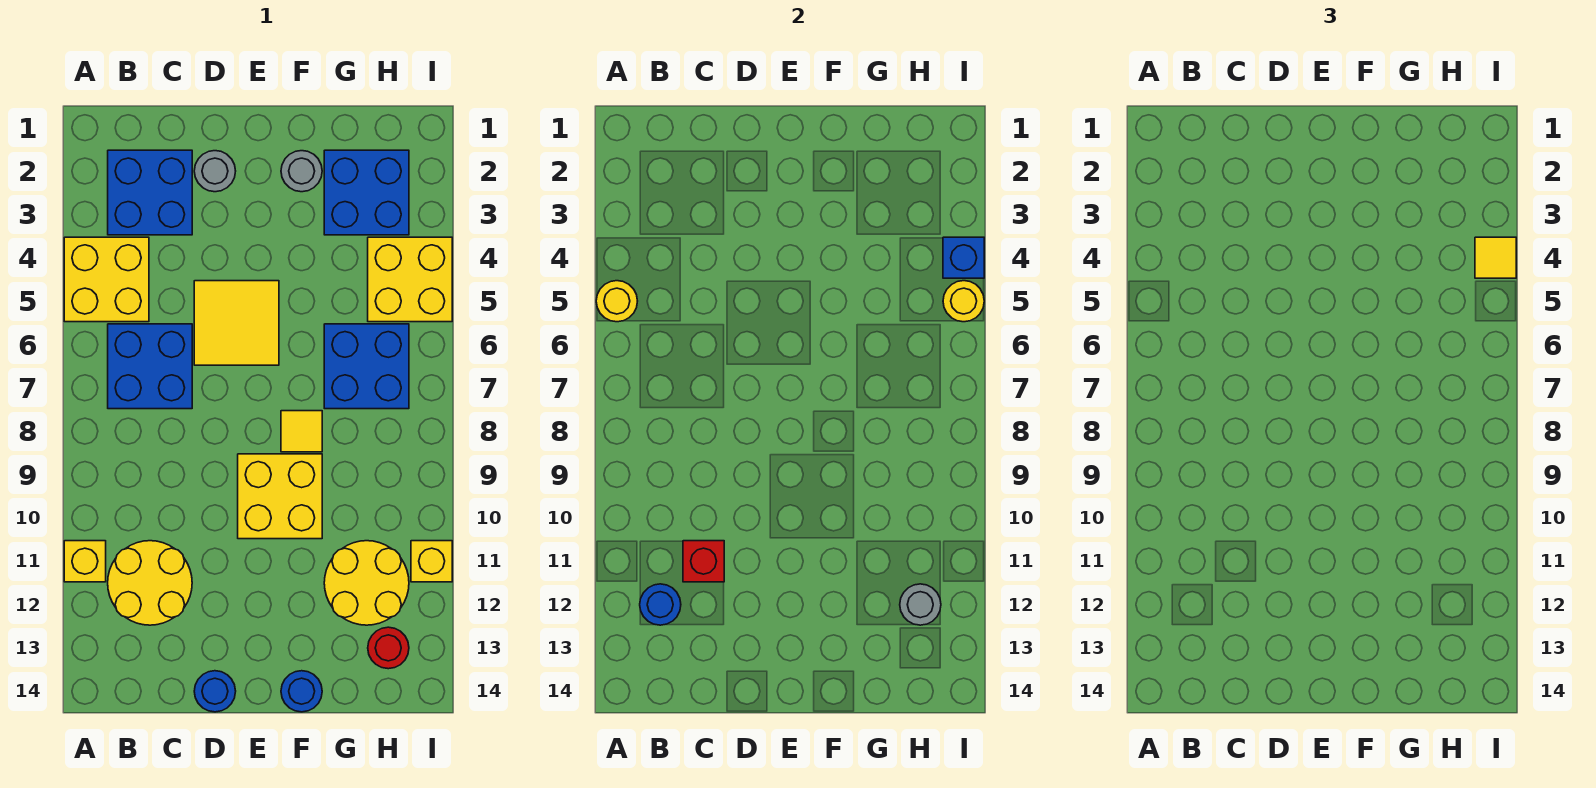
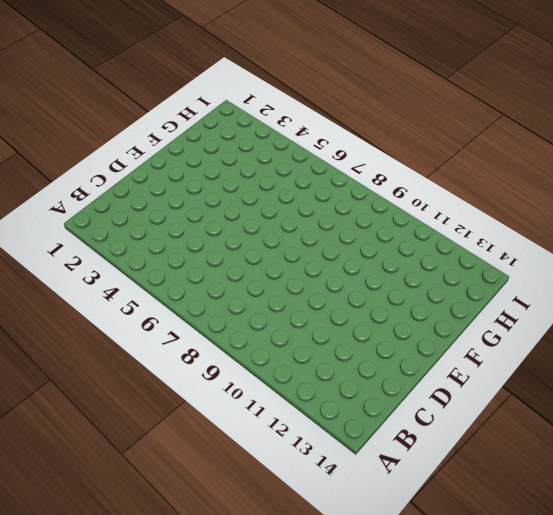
none -> yellow 2x2 brick [64,237,149,322]
none -> yellow 1x1 brick [64,541,106,582]
none -> blue 2x2 brick [108,150,192,235]

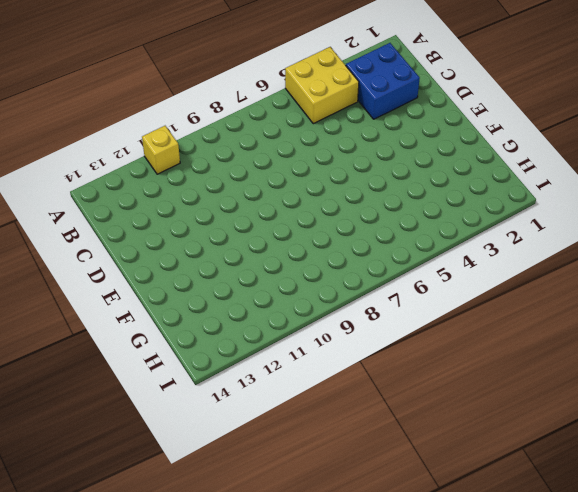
none -> blue 2x2 brick [108,324,192,409]
none -> yellow 2x2 round brick [108,541,192,625]
none -> grey 1x1 round brick [194,151,236,192]

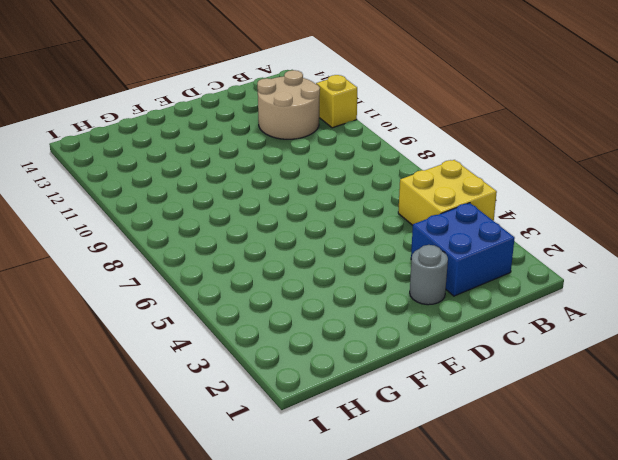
tan 2x2 round brick [257,70,320,139] -> yellow 2x2 round brick [108,541,192,625]
none -> blue 2x2 brick [108,324,192,409]
none -> yellow 2x2 tile [194,281,279,365]
none -> blue 1x1 round brick [194,671,236,712]

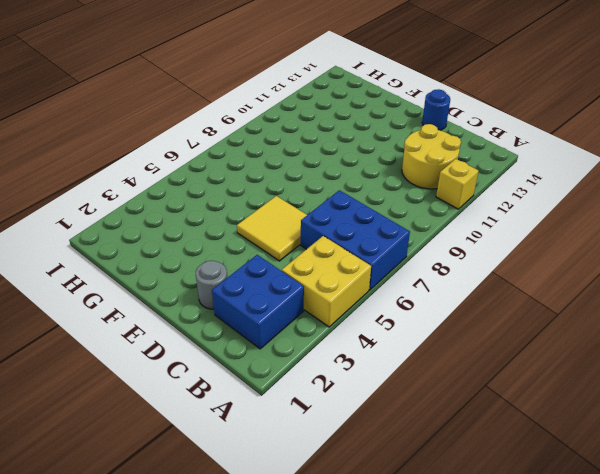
blue 2x3 brick [301,190,410,290] -> blue 2x2 brick [108,324,192,409]
none -> yellow 2x2 brick [238,454,322,539]
none -> grey 1x1 round brick [281,151,322,192]
none -> yellow 1x1 tile [281,411,322,452]

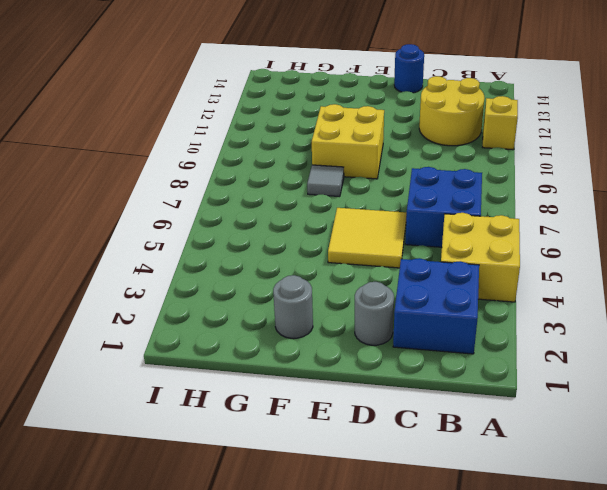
grey 1x1 tile [307,165,344,197] -> yellow 1x1 tile [281,411,322,452]
none -> blue 1x1 round brick [281,671,322,712]
none -> blue 2x2 brick [324,150,409,235]
none -> blue 2x2 brick [324,324,409,409]

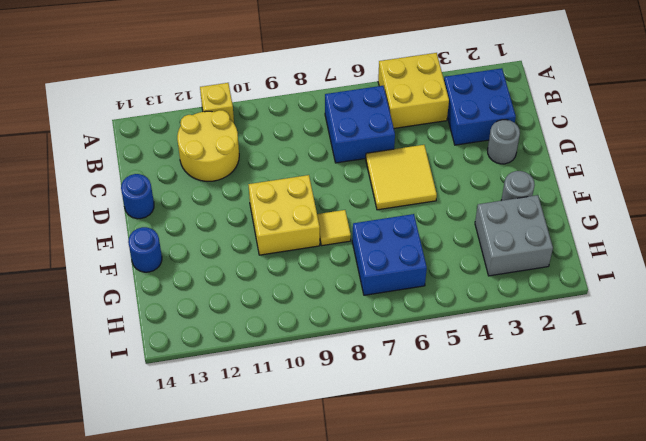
grey 2x2 brick [475,195,553,276] -> blue 2x2 brick [324,150,409,235]
none -> yellow 2x2 round brick [324,541,409,625]
none -> yellow 2x2 brick [368,237,452,322]
none -> red 1x1 round brick [368,627,409,669]

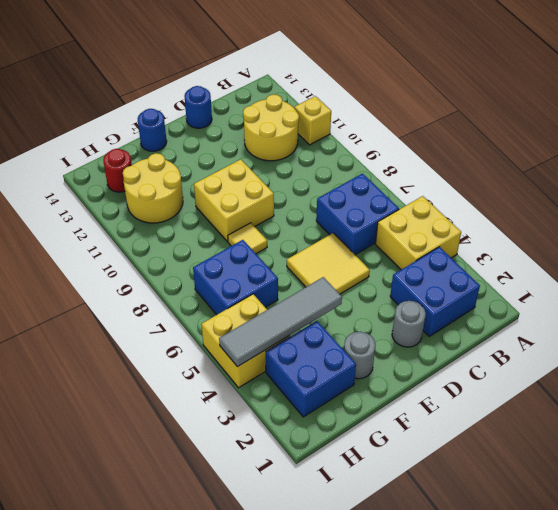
grey 1x4 tile [219,277,342,367] -> blue 1x1 brick [943,237,984,278]
none -> yellow 1x1 brick [411,541,452,582]
none -> yellow 1x1 round brick [596,281,637,322]
none -> blue 1x1 round brick [640,584,681,625]

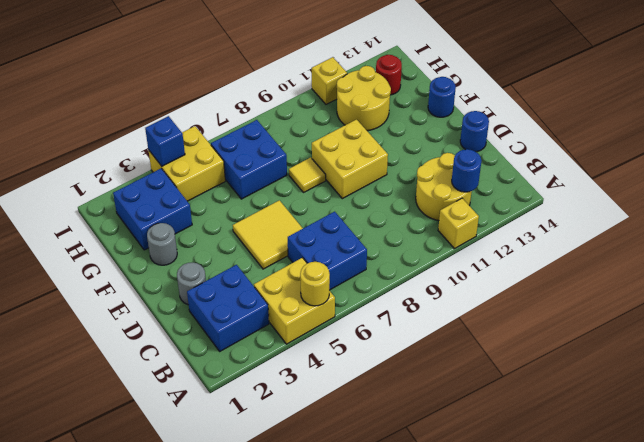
none -> red 1x1 brick [683,541,724,582]
none -> grey 1x1 round brick [900,584,941,625]
none -> yellow 1x1 round brick [943,281,984,322]

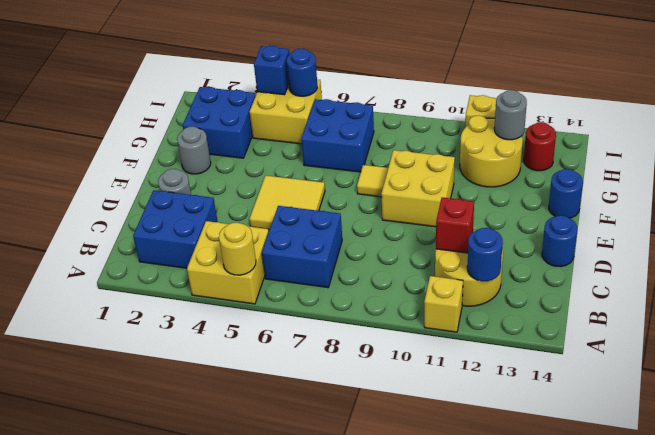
blue 1x1 round brick [287,49,317,96] -> yellow 1x1 round brick [943,281,984,322]
none -> yellow 1x1 tile [1475,237,1516,278]

